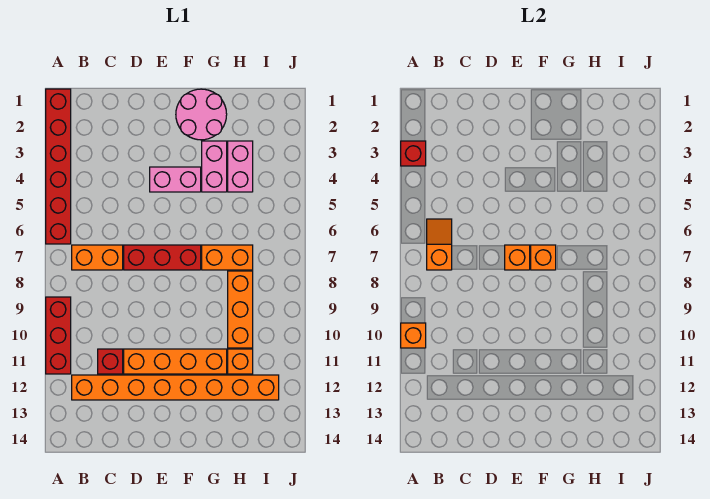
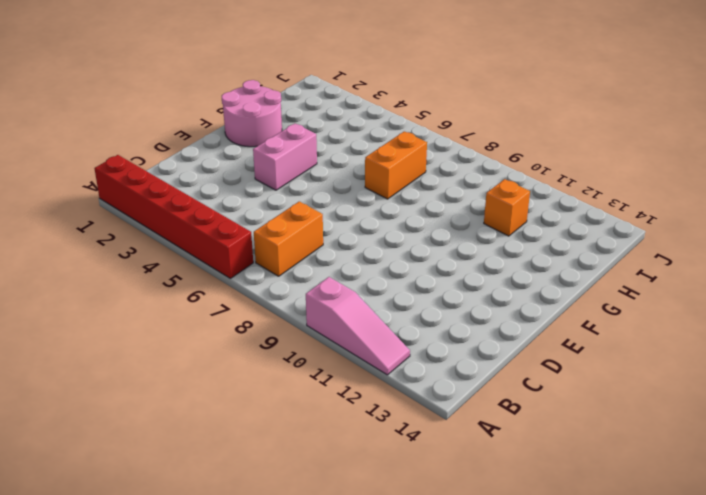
pink 1x3 slope [306,277,410,375] -> red 1x3 brick [46,297,71,374]
none -> orange 1x8 brick [72,375,279,400]
none -> red 1x1 brick [98,349,123,374]
none -> red 1x3 brick [124,245,201,270]

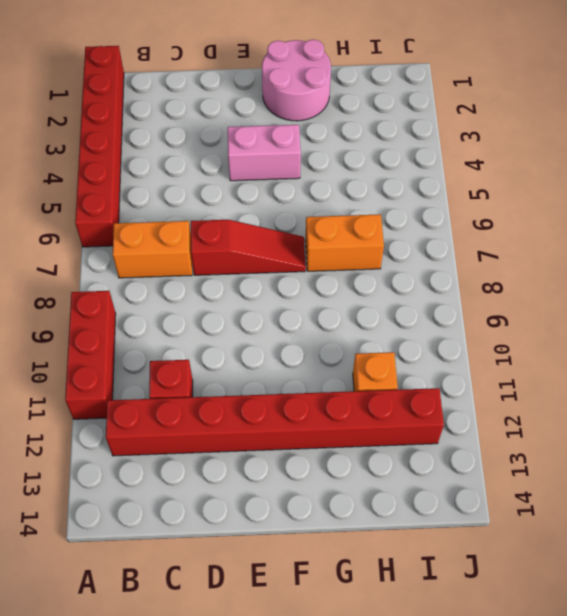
red 1x8 brick [106,388,444,456] -> orange 1x8 brick [72,375,279,400]
red 1x3 slope [191,220,306,275] -> red 1x3 brick [124,245,201,270]
none -> orange 1x4 brick [124,349,227,374]
none -> pink 1x2 brick [202,141,227,192]
none -> pink 1x2 brick [228,141,253,192]

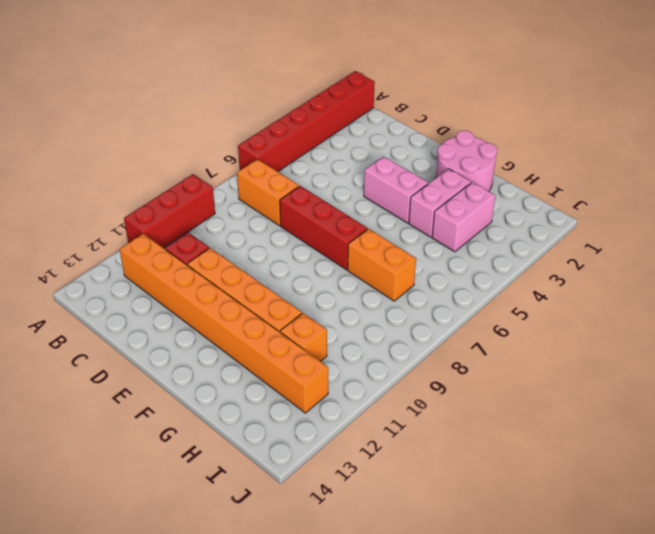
none -> orange 1x3 brick [228,271,253,348]
none -> red 1x1 brick [401,141,426,166]
none -> orange 1x1 brick [401,323,426,348]

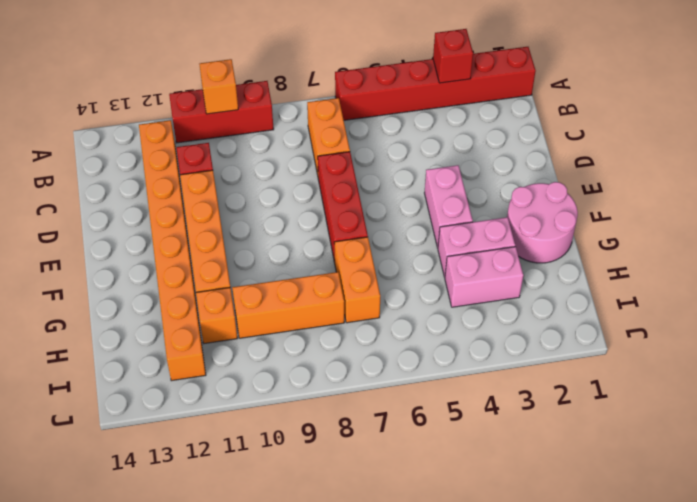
none -> orange 1x2 slope [427,219,452,270]
none -> orange 1x1 brick [505,245,530,270]
none -> orange 1x1 brick [531,245,556,270]

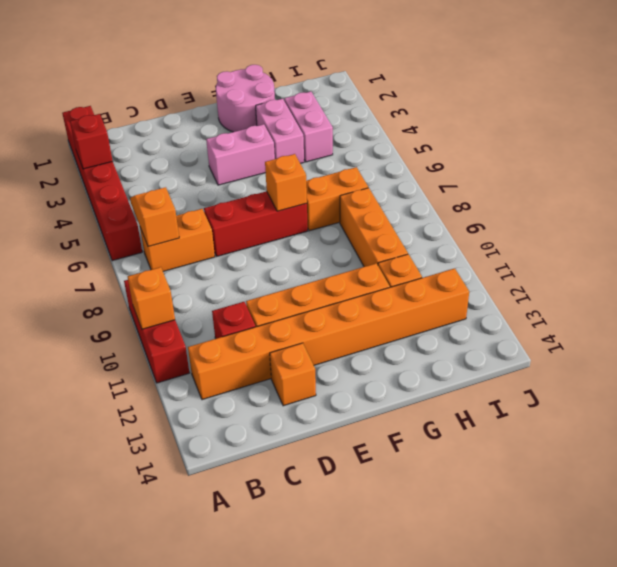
orange 1x1 brick [270,343,316,406] -> orange 1x1 brick moved to [505,245,530,270]

